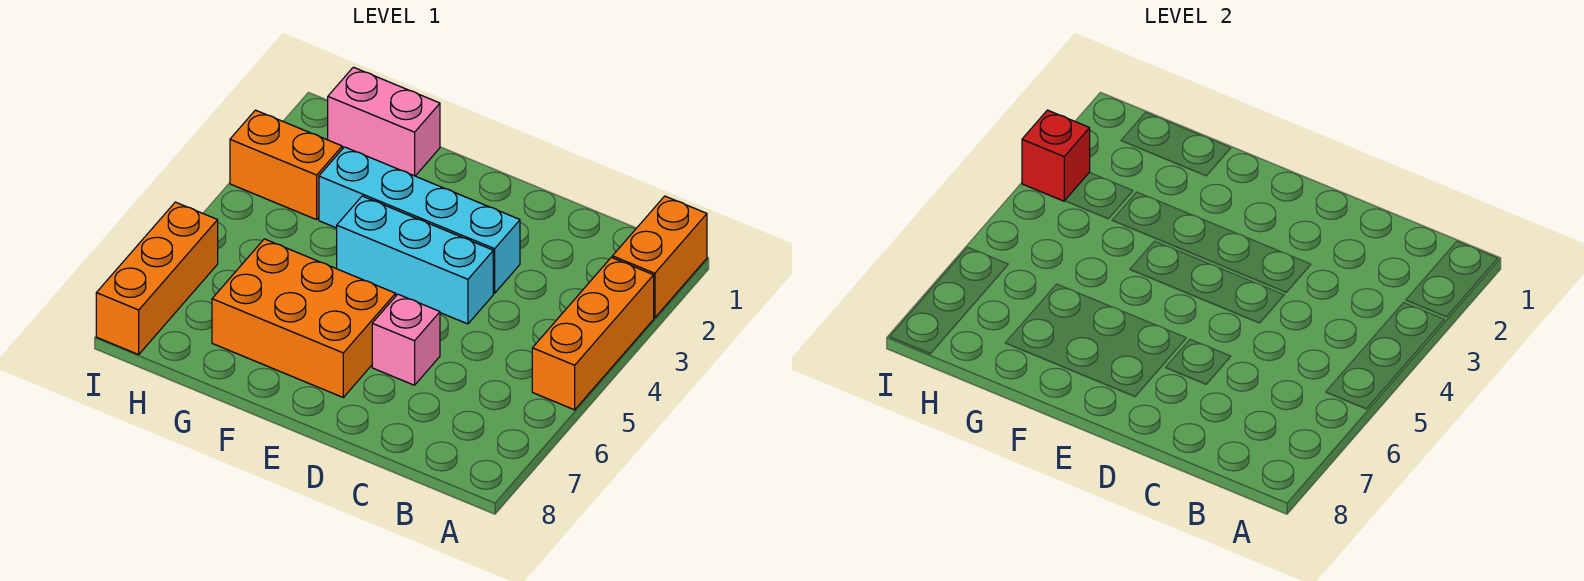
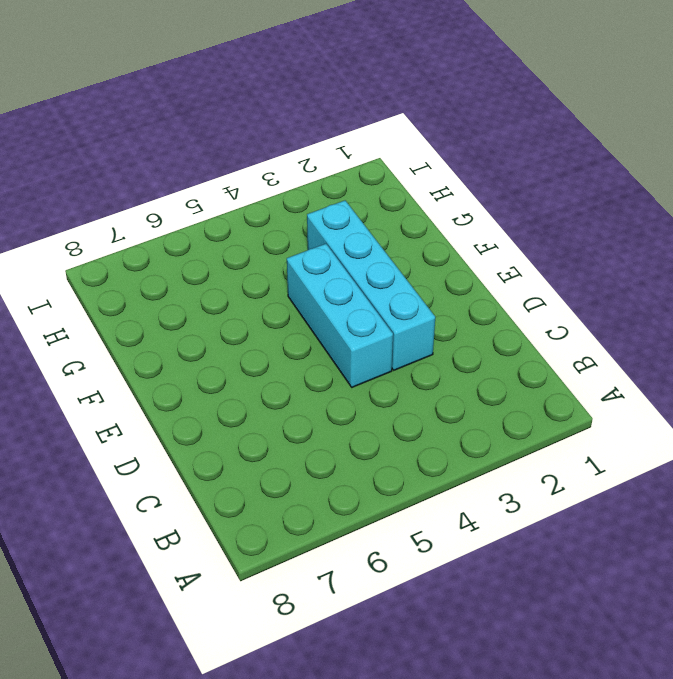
none -> orange 1x2 brick [612,196,707,318]
none -> orange 1x3 brick [532,257,654,410]

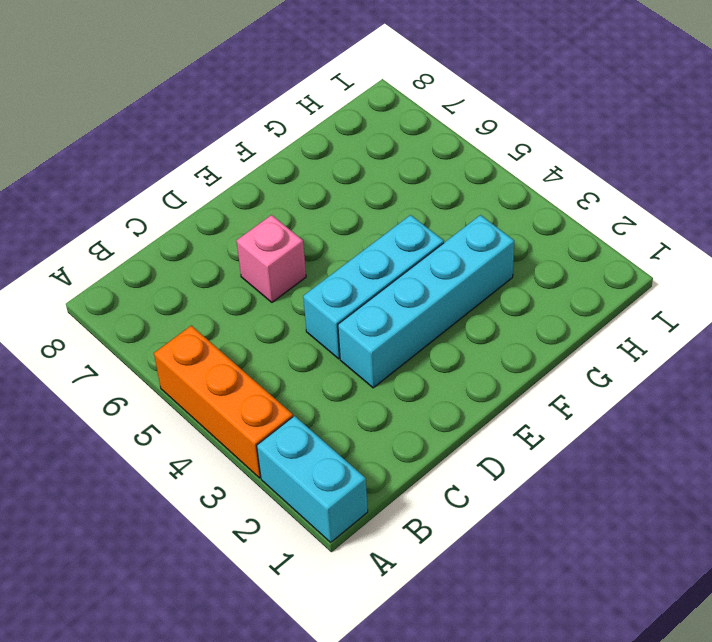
cyan 1x2 brick [257,416,368,542] -> orange 1x2 brick [612,196,707,318]
none -> orange 2x3 brick [212,239,396,397]
none -> pink 1x2 brick [328,67,440,176]

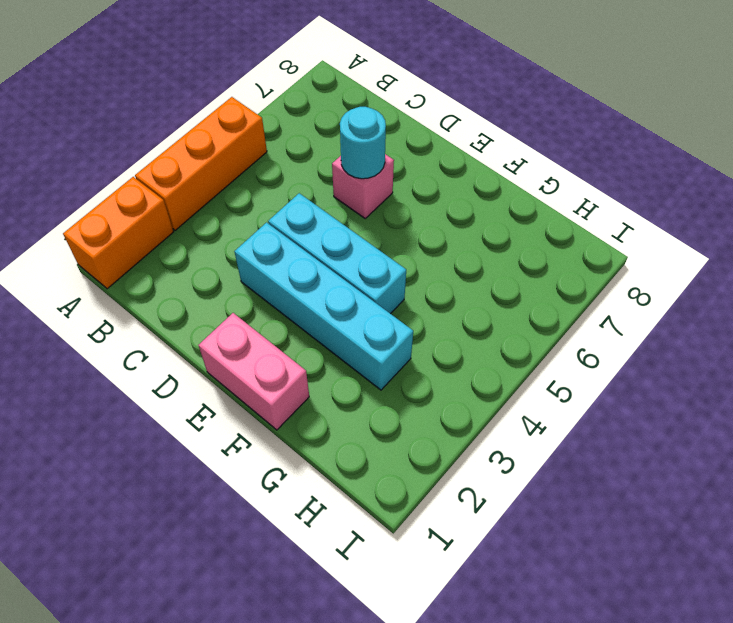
cyan 1x1 round brick [340,107,386,179] -> none
pink 1x2 brick [199,313,309,430] -> pink 1x2 brick moved to [328,67,440,176]
none -> orange 2x3 brick [212,239,396,397]
none -> orange 1x2 brick [230,110,342,220]

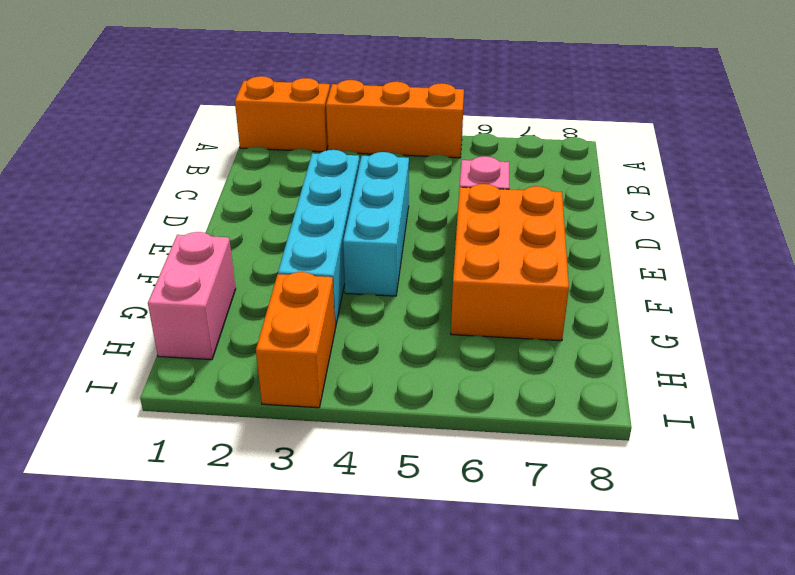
none -> orange 1x3 brick [96,202,218,355]
none -> red 1x1 brick [1022,110,1090,201]

